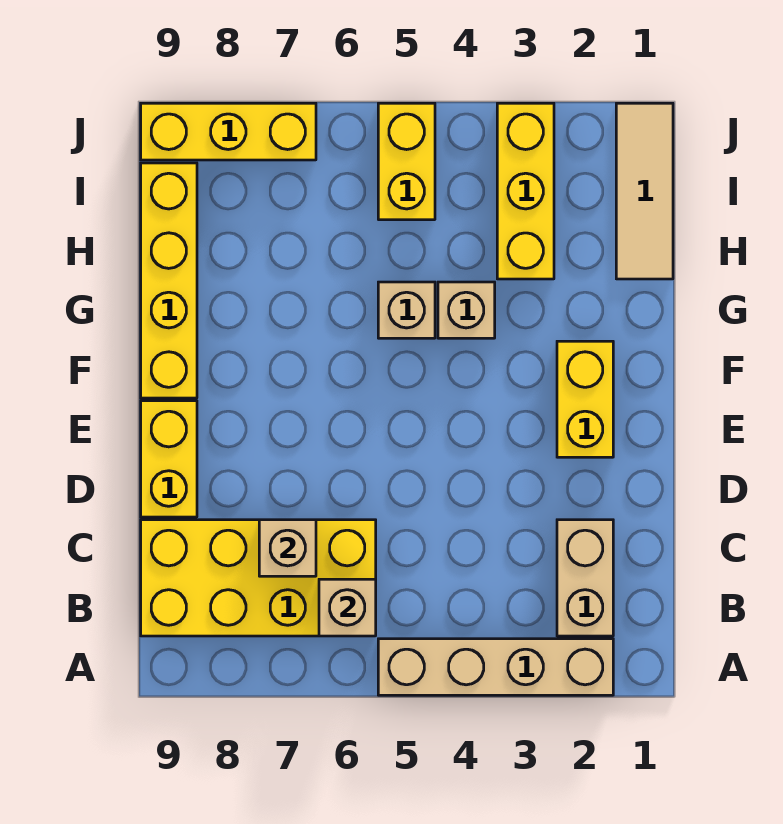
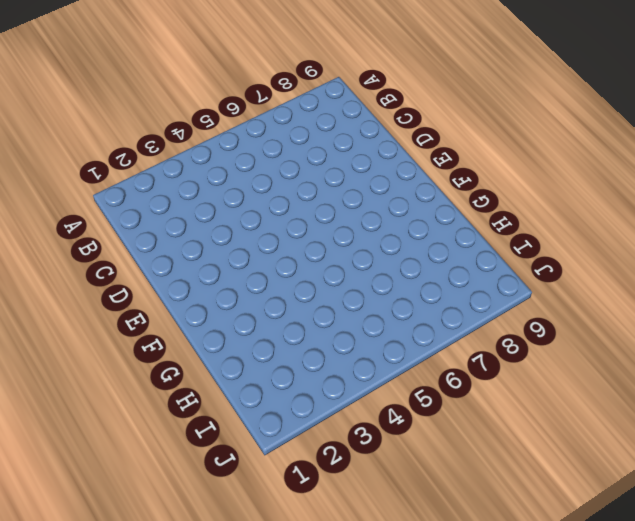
none -> tan 1x4 brick [378,639,613,695]
none -> tan 1x2 brick [557,520,613,636]
none -> yellow 2x4 brick [141,520,376,636]

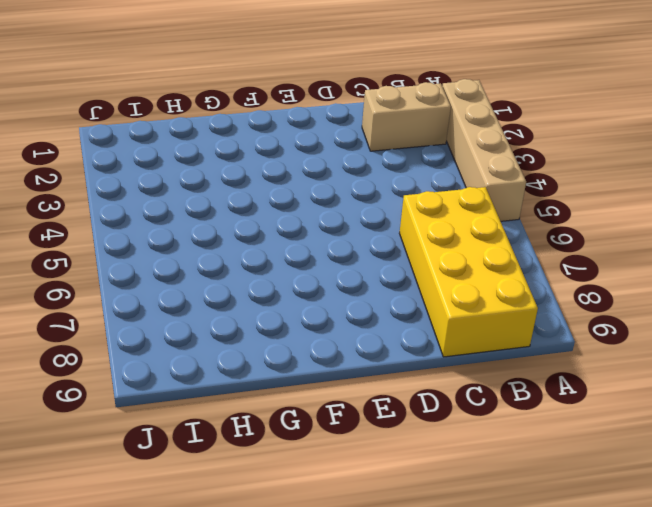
none -> yellow 1x2 brick [141,401,197,517]
none -> yellow 1x2 brick [557,341,613,457]
none -> yellow 1x4 brick [141,163,197,398]

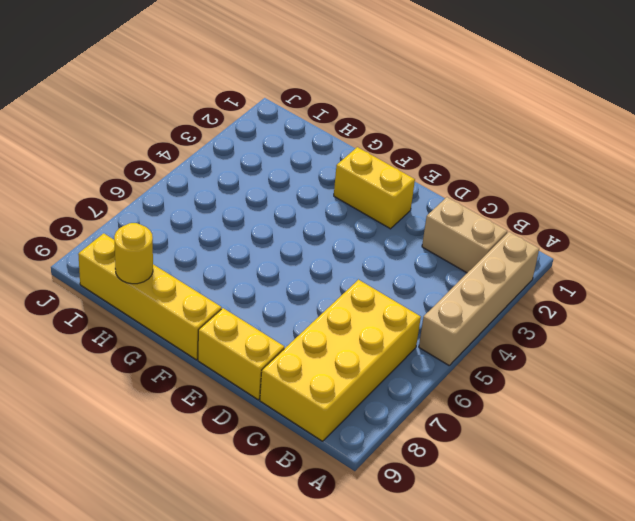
yellow 1x1 round brick [114,223,153,284] -> none
none -> tan 1x1 brick [438,282,495,338]
none -> tan 1x1 brick [378,282,435,338]
none -> tan 1x3 tile [616,103,673,279]

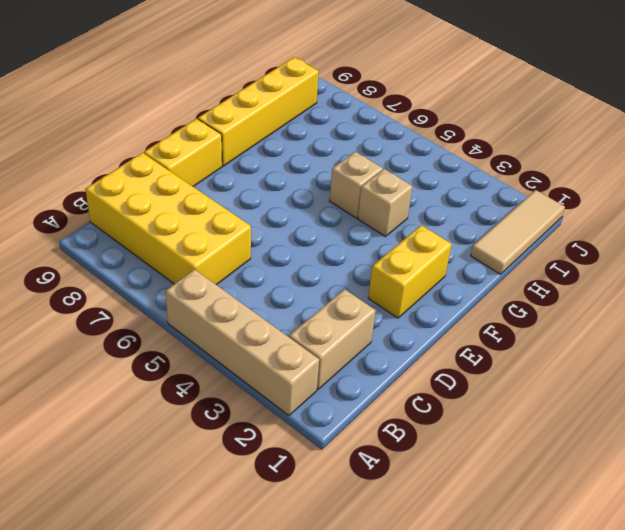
none -> yellow 1x3 brick [497,103,554,279]
none -> yellow 1x2 brick [378,103,435,220]
none -> yellow 1x3 brick [141,103,316,160]

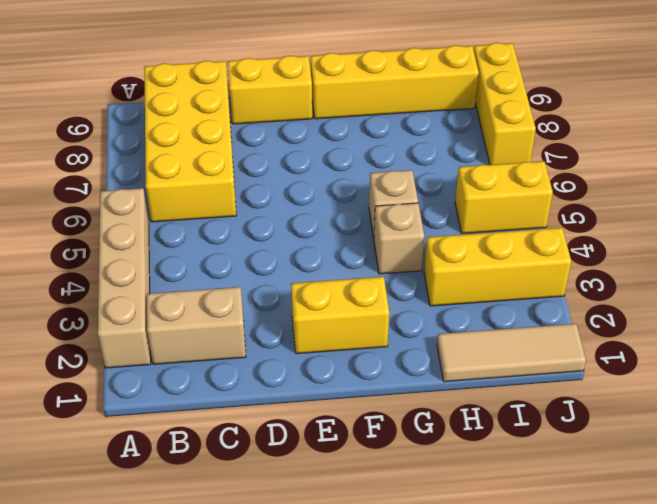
none -> tan 1x1 brick [319,579,376,636]
none -> tan 1x1 brick [259,520,316,576]

